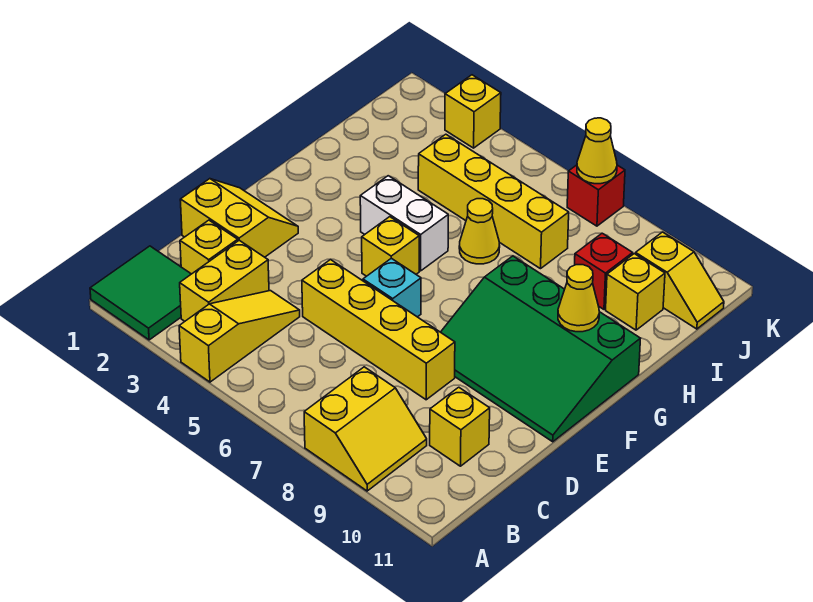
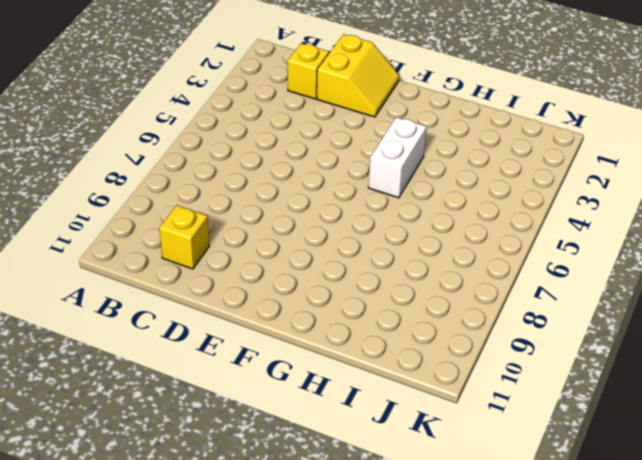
none -> green 2x2 tile [90,246,191,340]
none -> yellow 1x3 slope [179,291,300,382]
none -> yellow 2x2 slope [304,367,427,491]

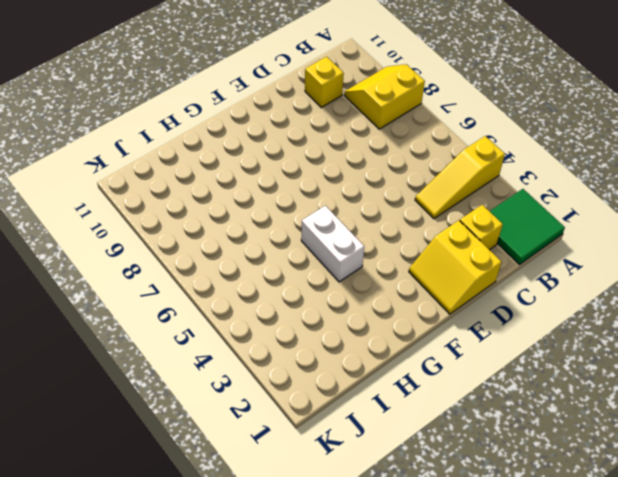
none -> yellow 1x2 brick [180,240,269,321]
none -> yellow 1x4 brick [302,259,455,400]
none -> cyan 1x1 brick [363,258,421,317]

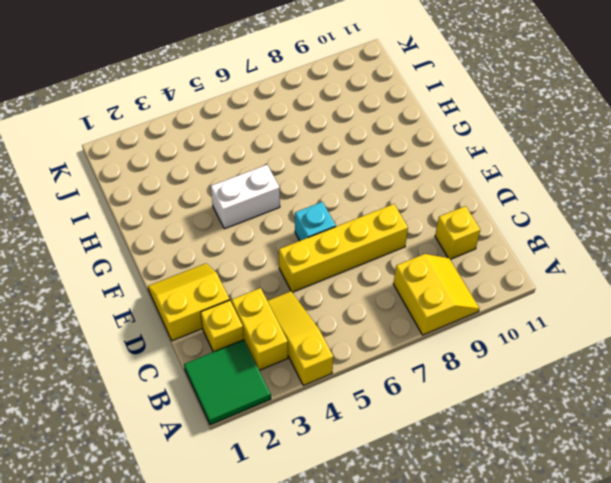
none -> green 3x4 slope [441,256,640,442]
none -> yellow 1x1 brick [362,217,419,276]
none -> yellow 1x1 cone [459,199,500,264]

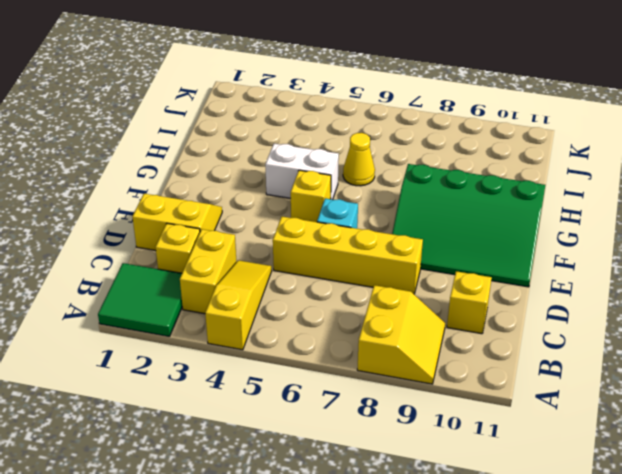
none -> yellow 1x4 brick [418,134,569,269]
none -> red 1x1 brick [575,233,633,309]
none -> yellow 1x1 brick [606,254,665,330]

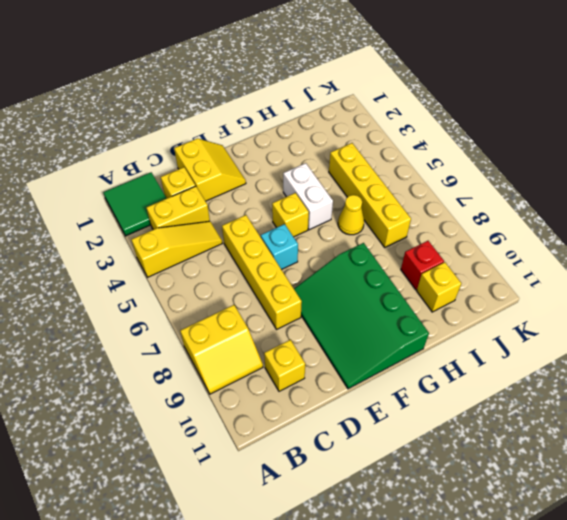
none -> yellow 1x2 slope [636,232,724,329]
none -> yellow 1x1 brick [445,75,501,148]
none -> red 1x1 brick [567,165,625,226]

